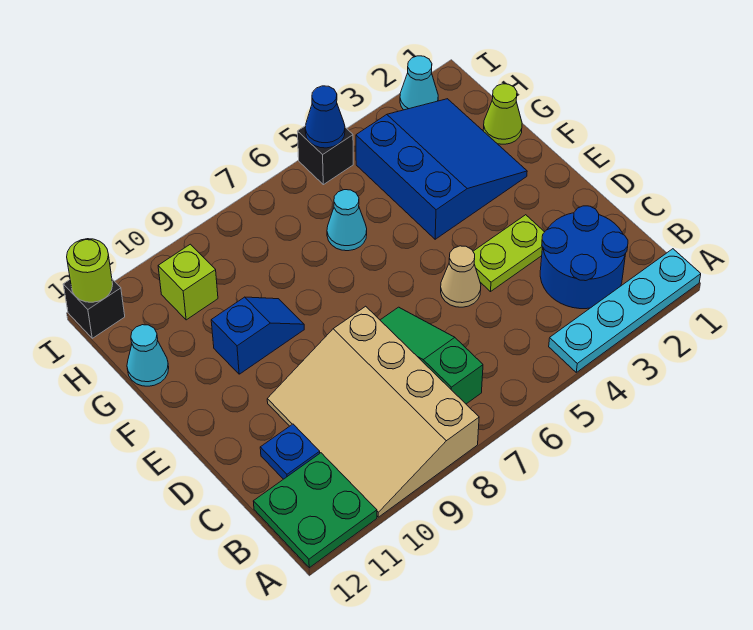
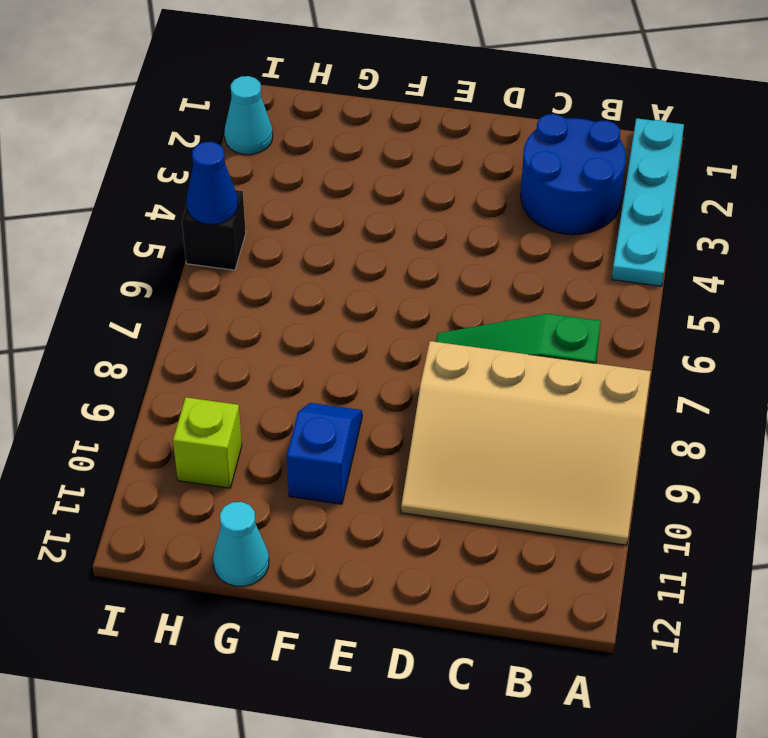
none -> green 2x2 plate [253,453,377,568]
none -> blue 1x1 plate [260,424,320,479]
none -> lime 1x2 plate [473,215,544,292]

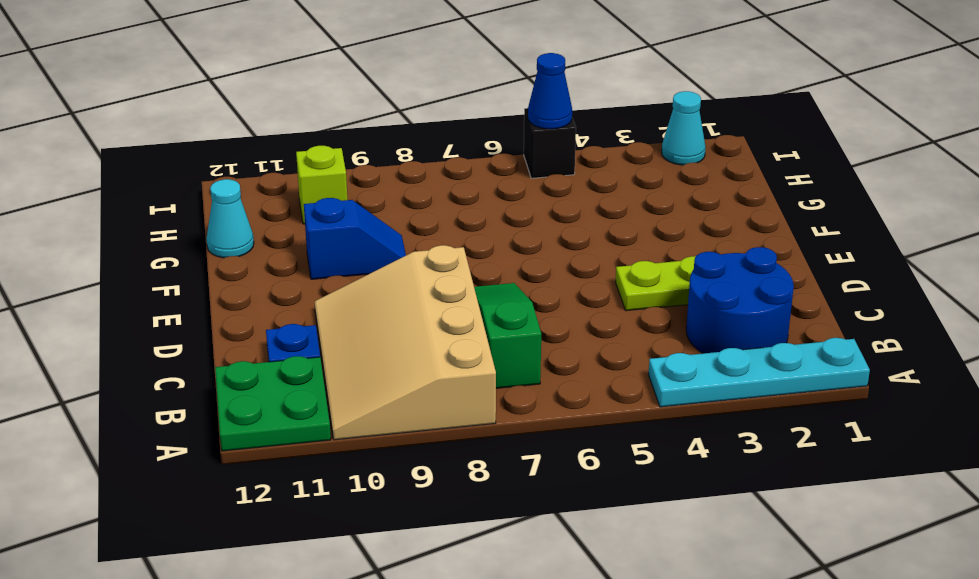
none -> tan 1x1 cone [441,246,481,307]
none -> blue 3x3 slope [356,99,527,239]
none -> lime 1x1 cone [483,84,522,144]

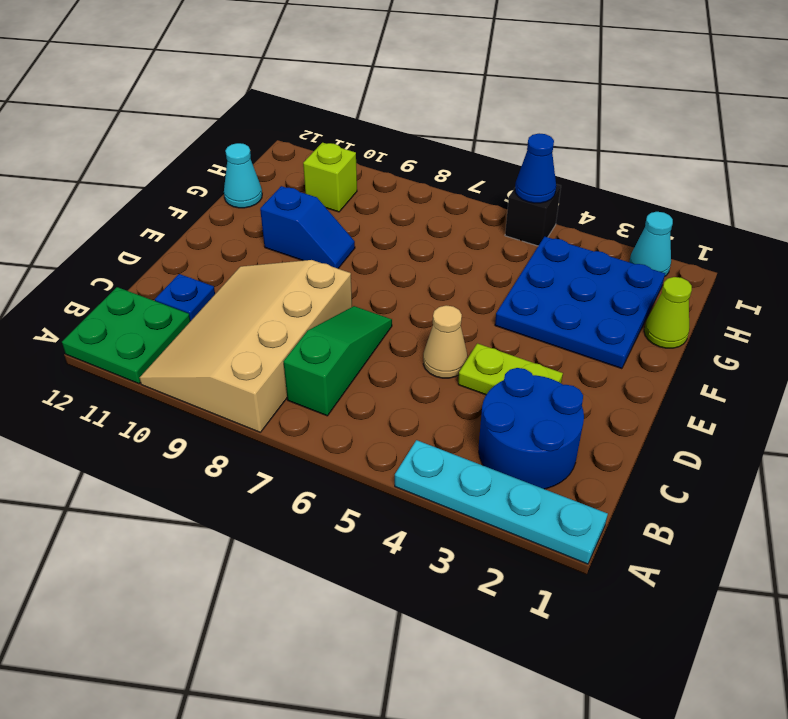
blue 3x3 plate [495,237,665,369] -> blue 3x3 slope [356,99,527,239]
none -> cyan 1x1 cone [327,190,367,251]
none -> black 1x1 brick [63,279,125,338]
none -> lime 1x1 round brick [67,239,113,302]

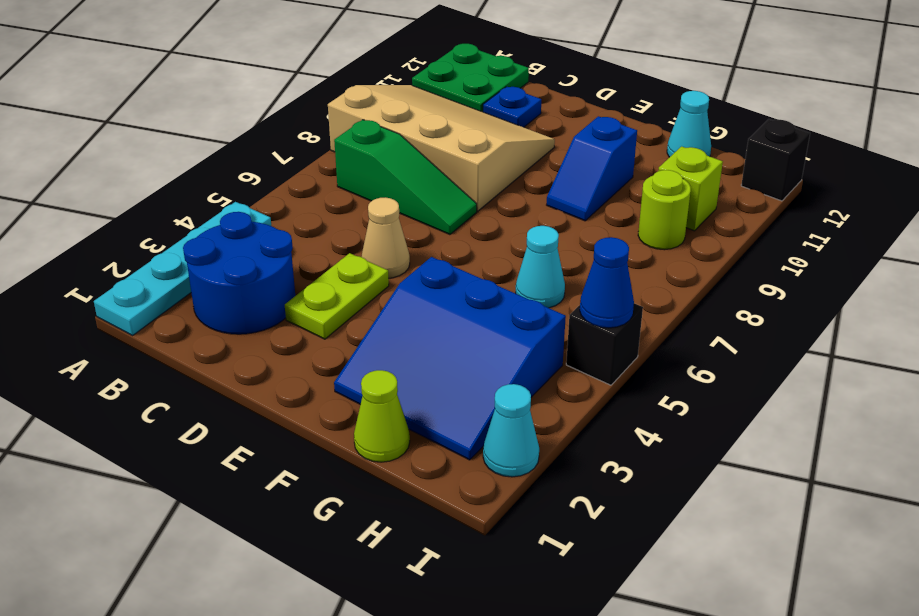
lime 1x1 round brick [638,170,691,250] -> lime 1x1 round brick moved to [67,239,113,302]

